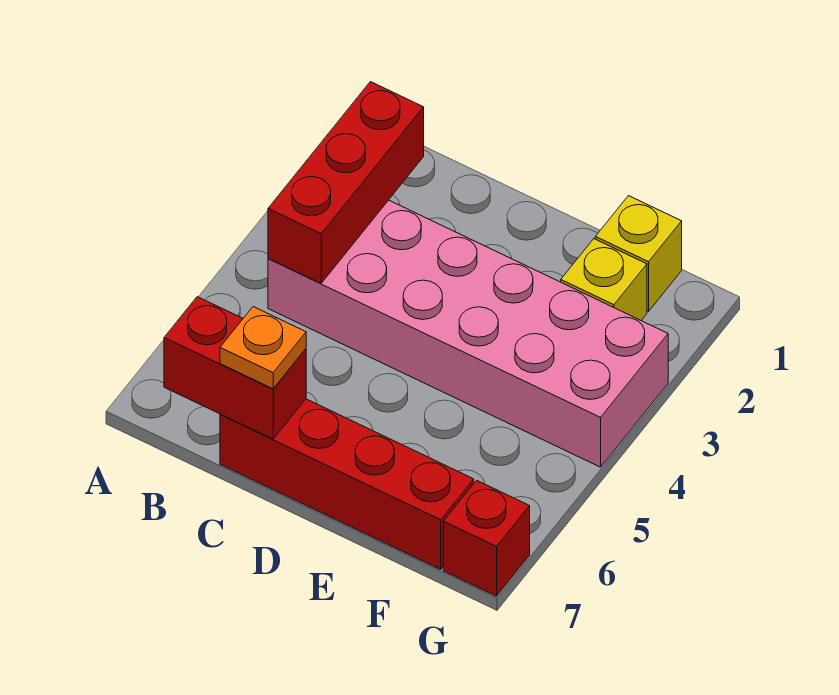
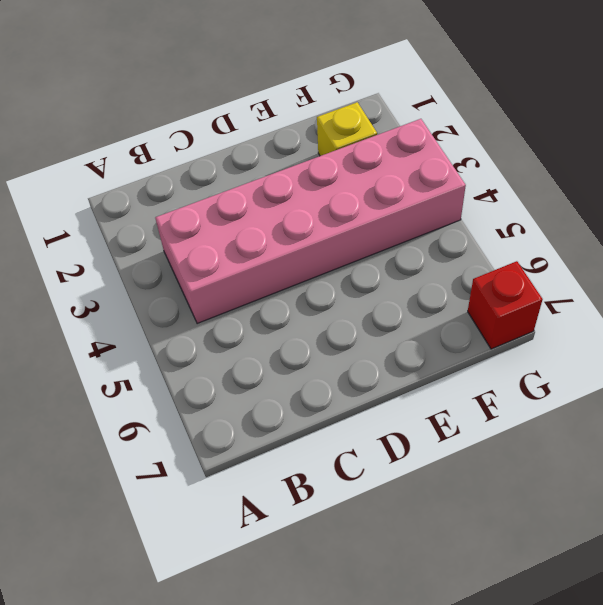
none -> red 1x4 brick [220,399,474,569]
none -> yellow 1x1 brick [595,196,682,311]

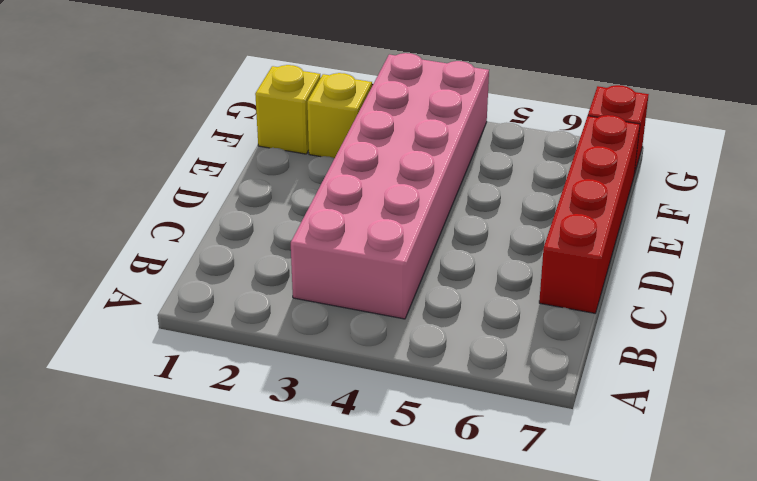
none -> red 1x3 brick [268,82,424,283]
none -> red 1x2 brick [164,297,306,439]

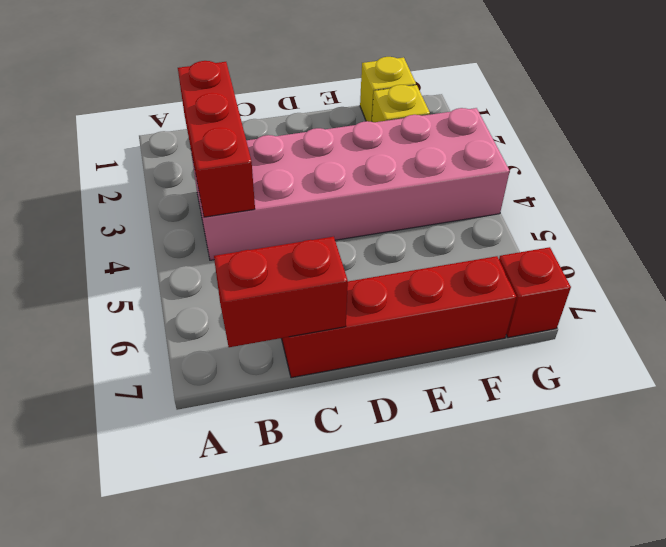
none -> orange 1x1 plate [220,307,306,389]

